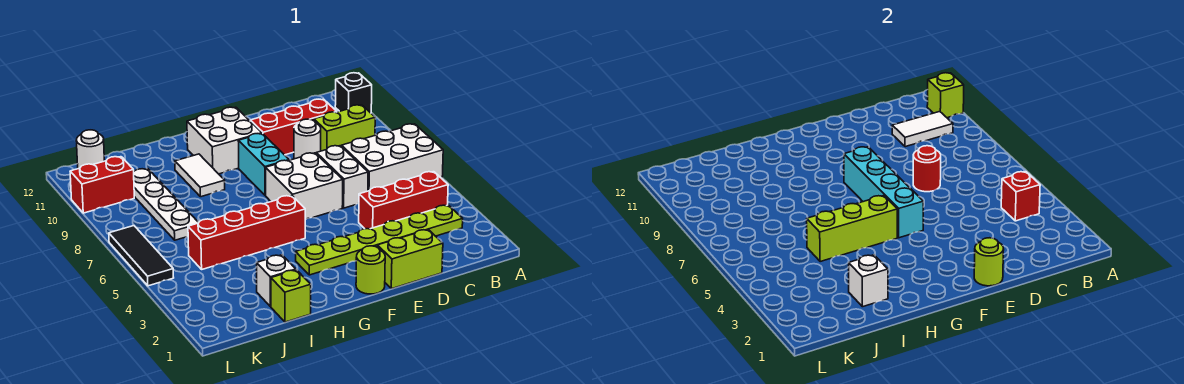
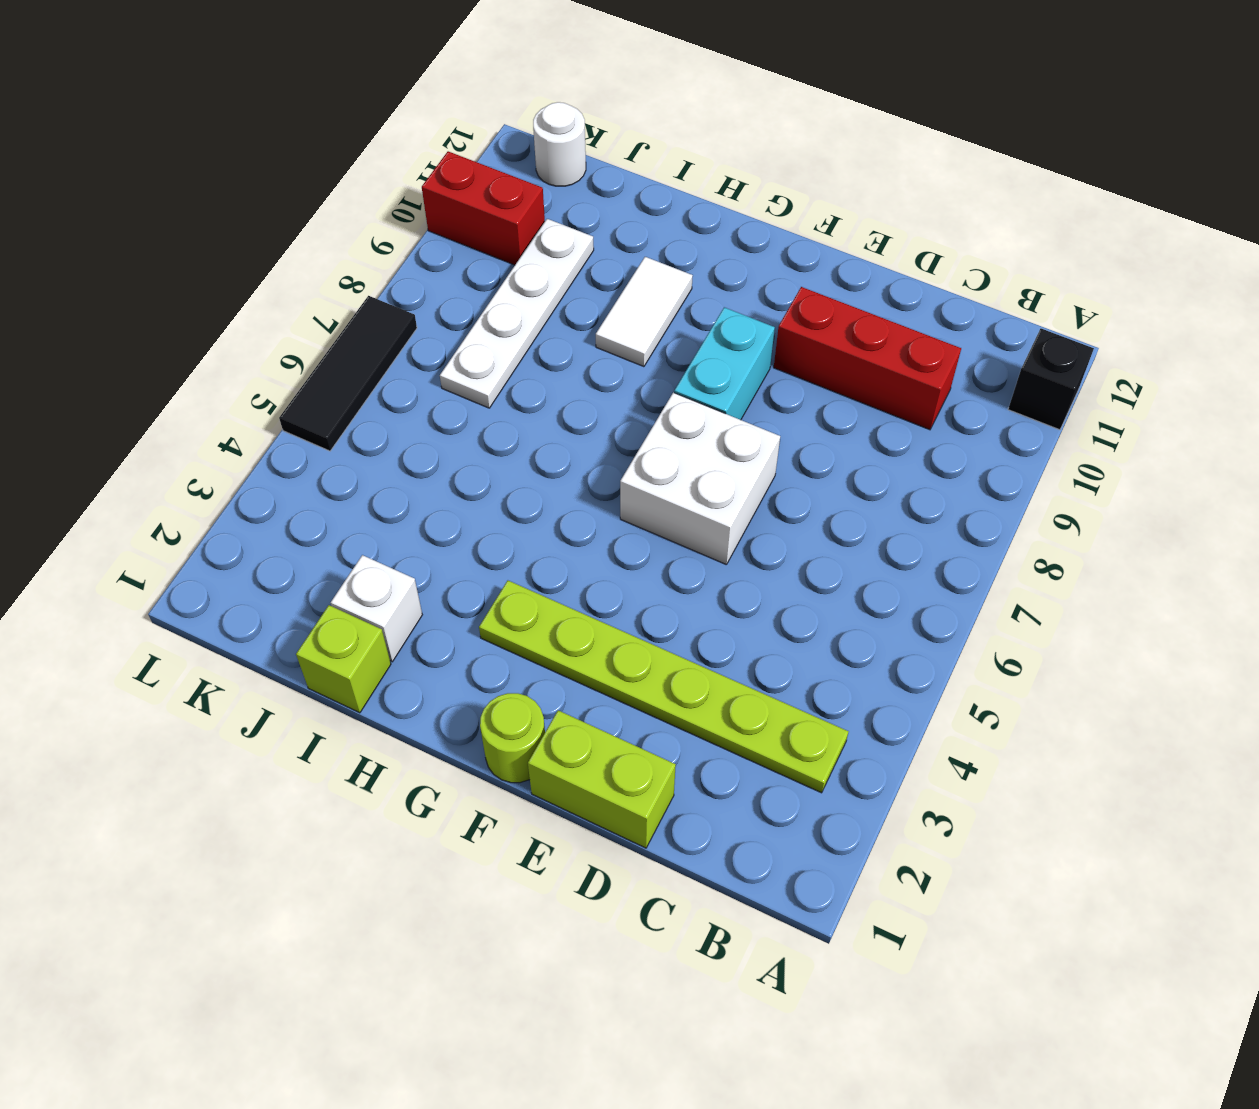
none -> white 2x3 brick [342,124,443,191]
none -> red 1x3 brick [359,172,448,229]
none -> lime 1x2 brick [314,105,375,151]

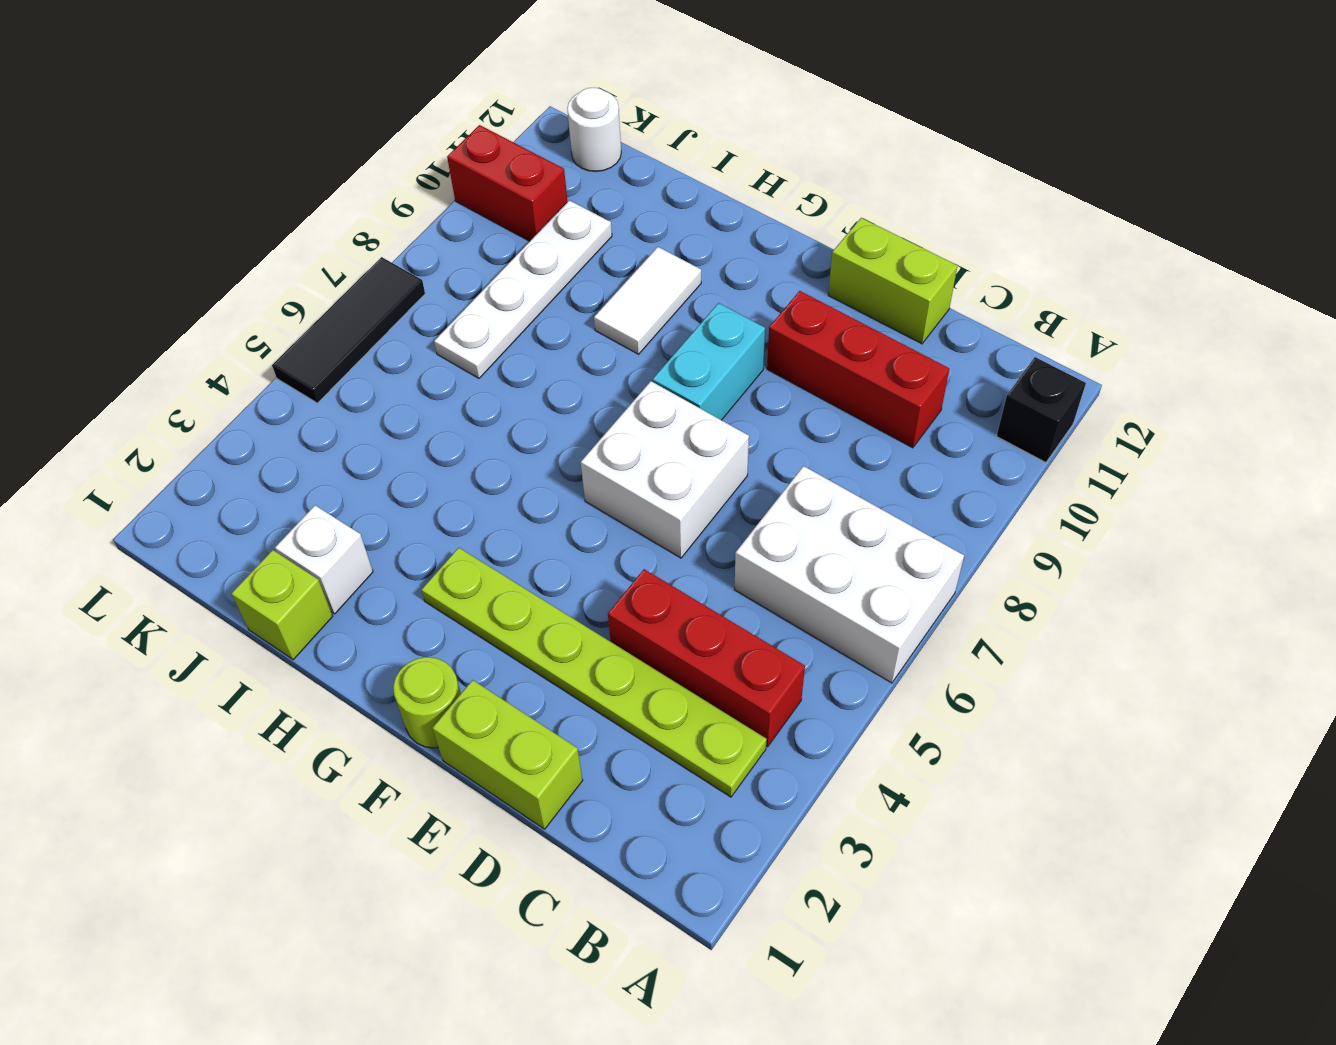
lime 1x2 brick [828,218,958,344] -> lime 1x2 brick moved to [314,105,375,151]
none -> white 1x2 brick [316,146,368,208]
none -> white 1x1 round brick [294,119,321,159]
none -> white 2x2 brick [187,107,262,174]

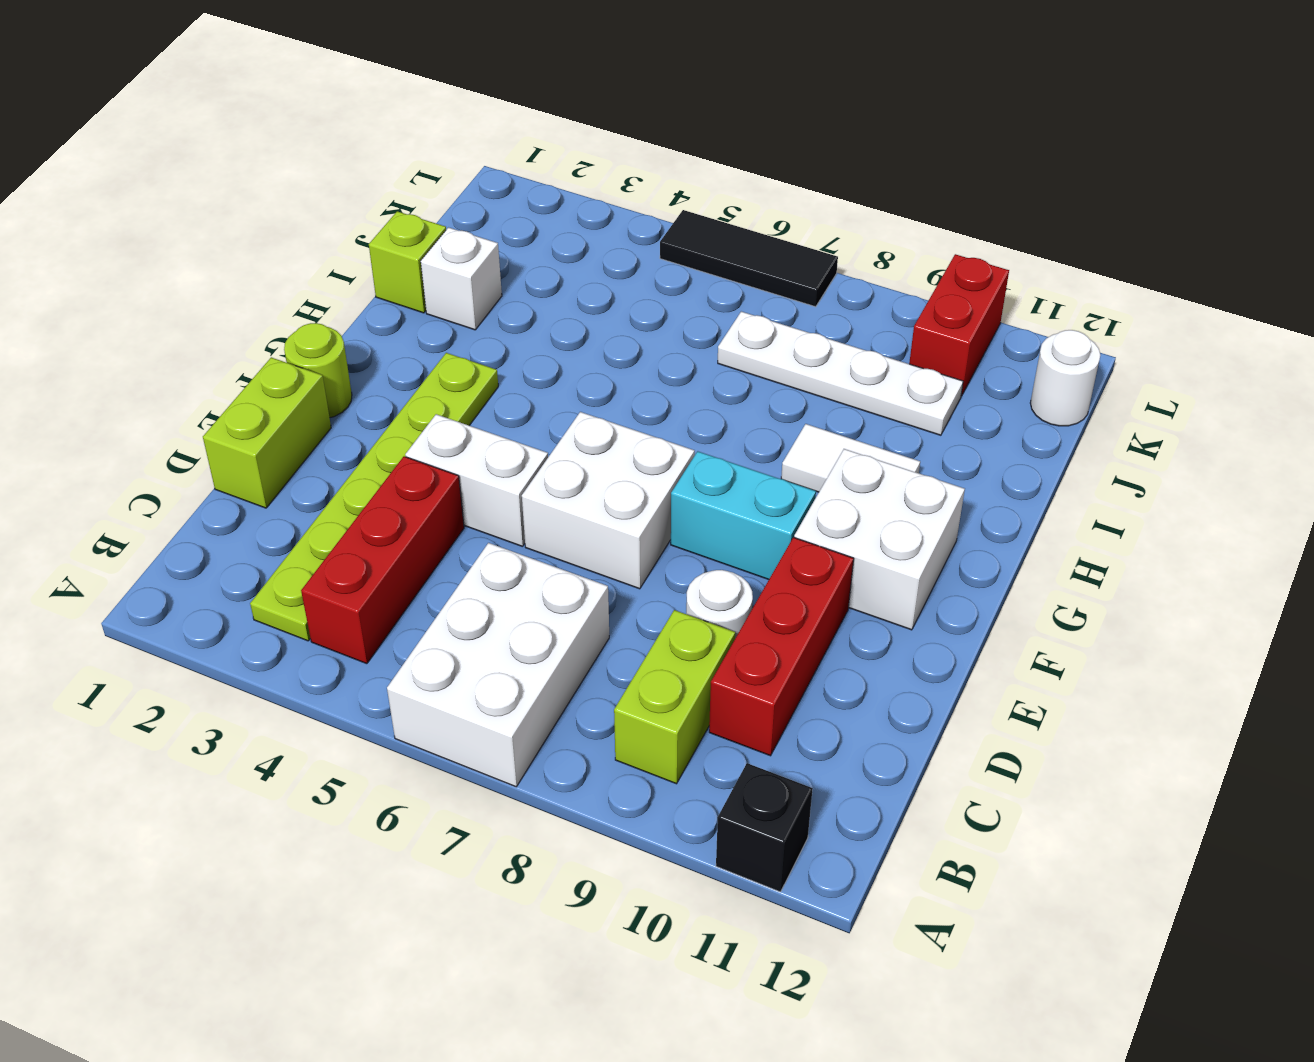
white 1x2 brick [405,414,548,547] -> white 1x2 brick moved to [316,146,368,208]
none -> red 1x4 brick [188,196,305,269]
none -> lime 1x1 brick [927,73,964,118]
none -> red 1x1 brick [1001,172,1040,221]

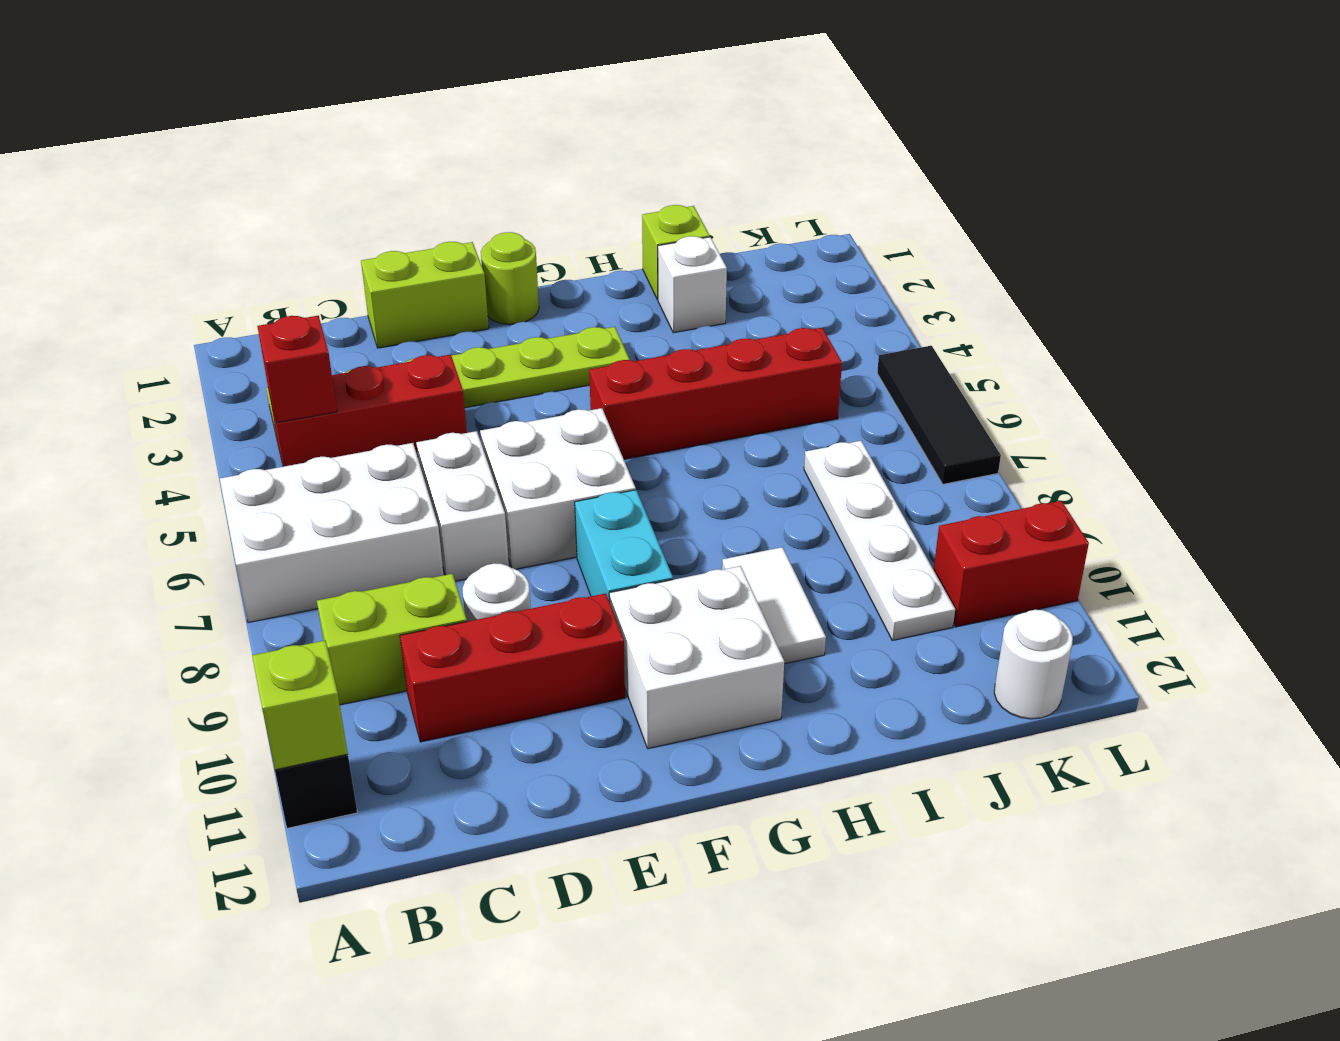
none -> white 1x2 tile [892,112,953,147]
none -> red 1x1 round brick [913,146,941,192]
none -> lime 1x1 round brick [974,238,1004,286]

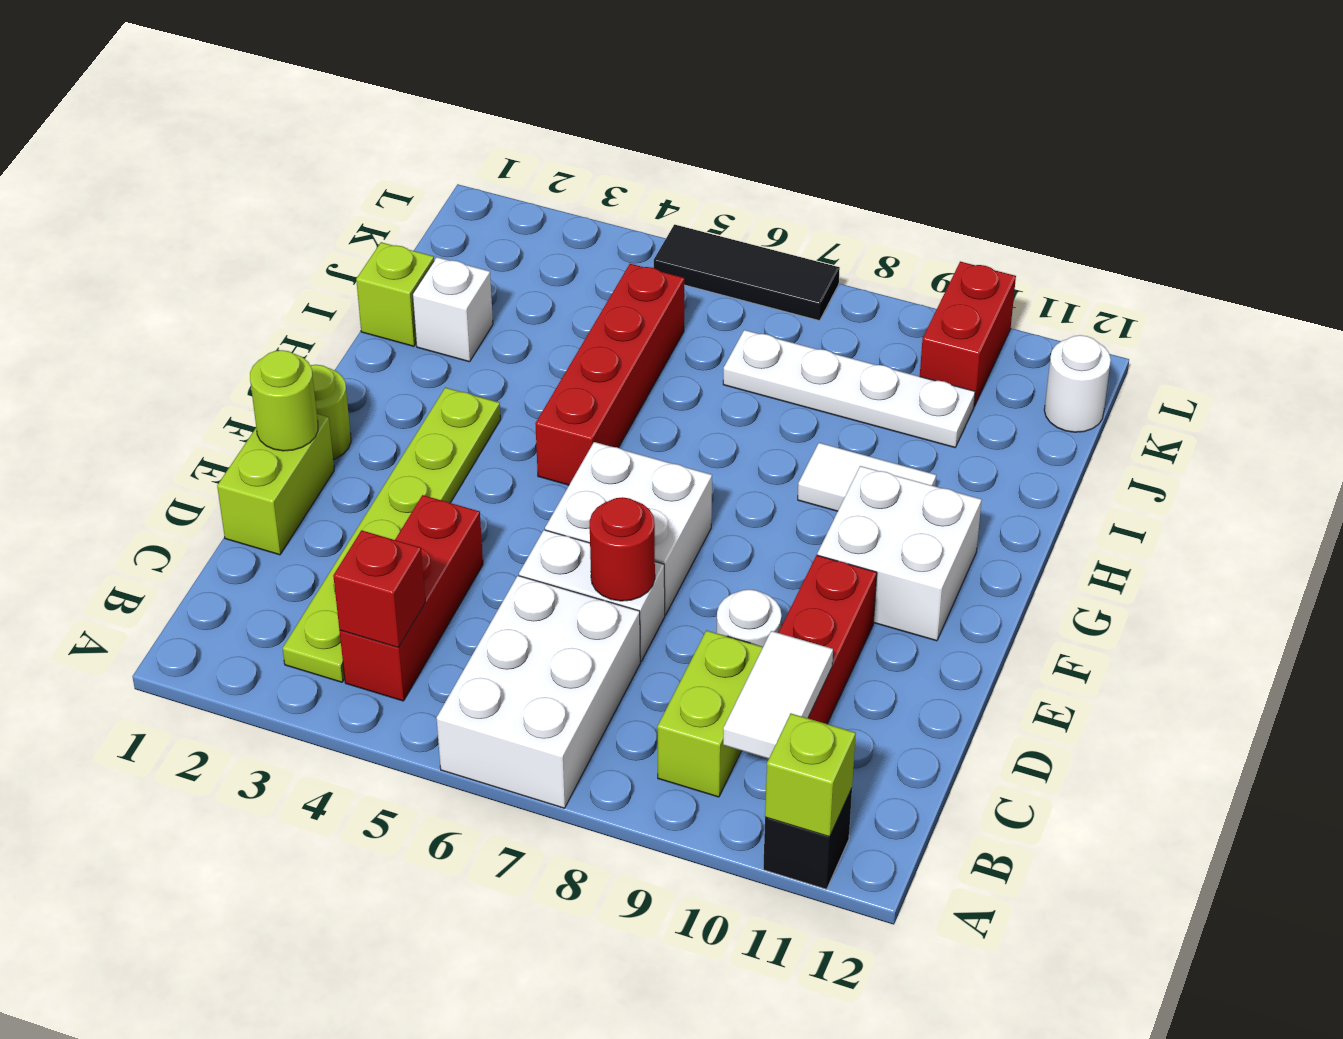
none -> cyan 1x2 brick [238,134,289,195]
none -> cyan 1x4 brick [844,147,923,238]
none -> lime 1x3 brick [807,196,897,262]

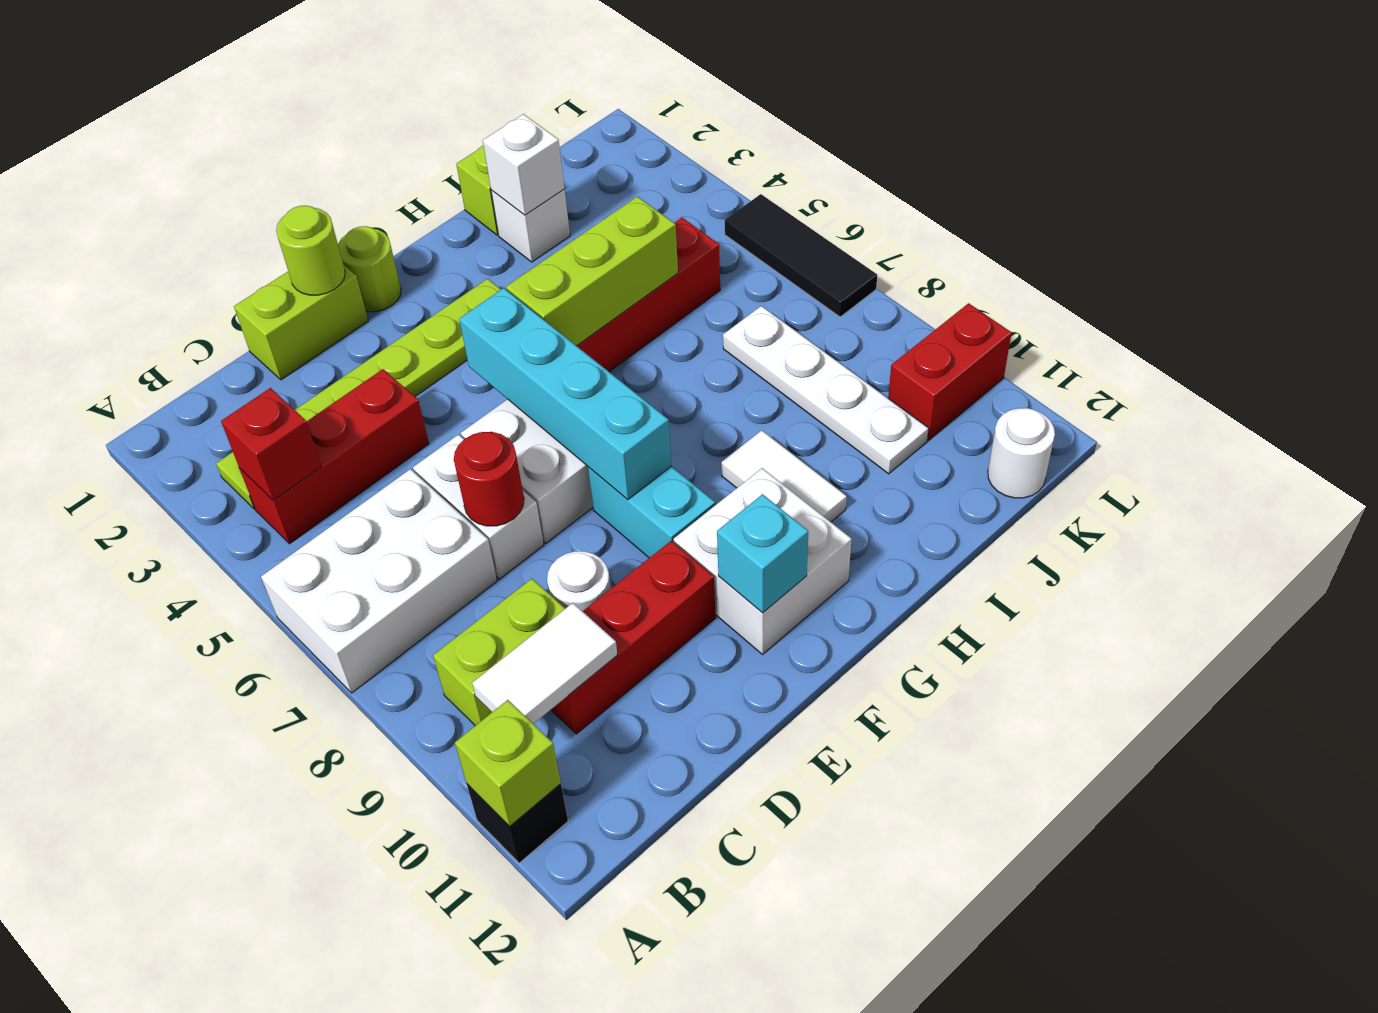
cyan 1x1 brick [717,494,808,613] -> none

